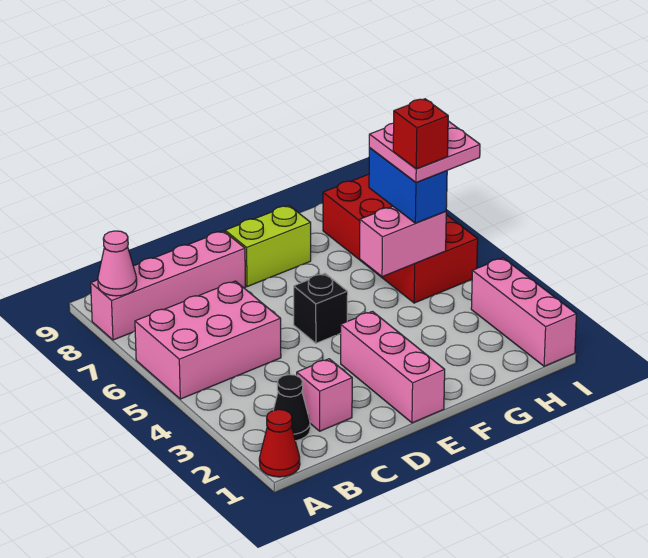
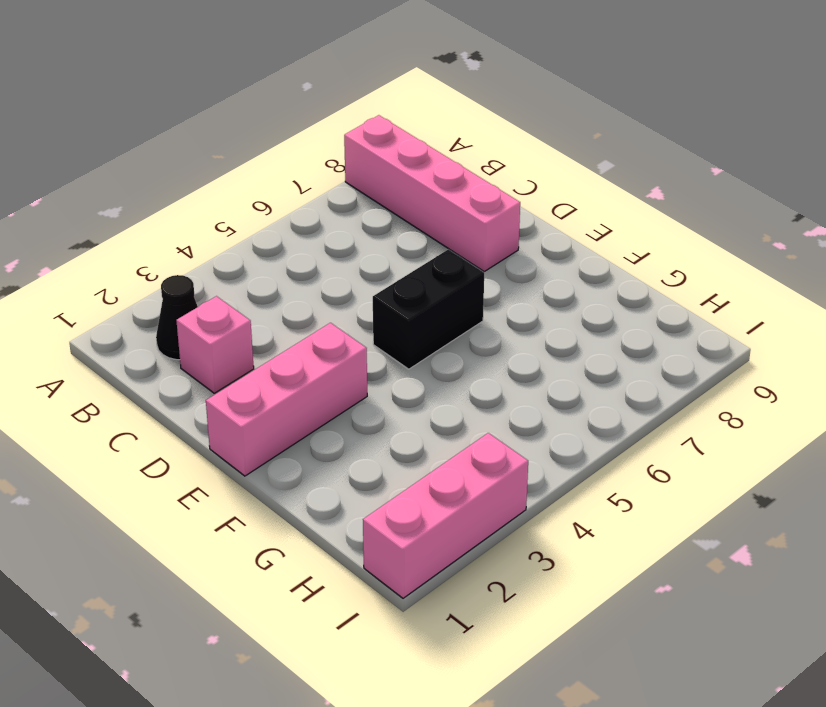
black 1x2 brick [373,250,484,369] -> black 1x1 brick [294,273,348,343]
none -> red 1x1 cone [259,410,300,477]
none -> pink 2x3 brick [135,281,281,399]
none -> lime 1x2 brick [225,206,311,287]

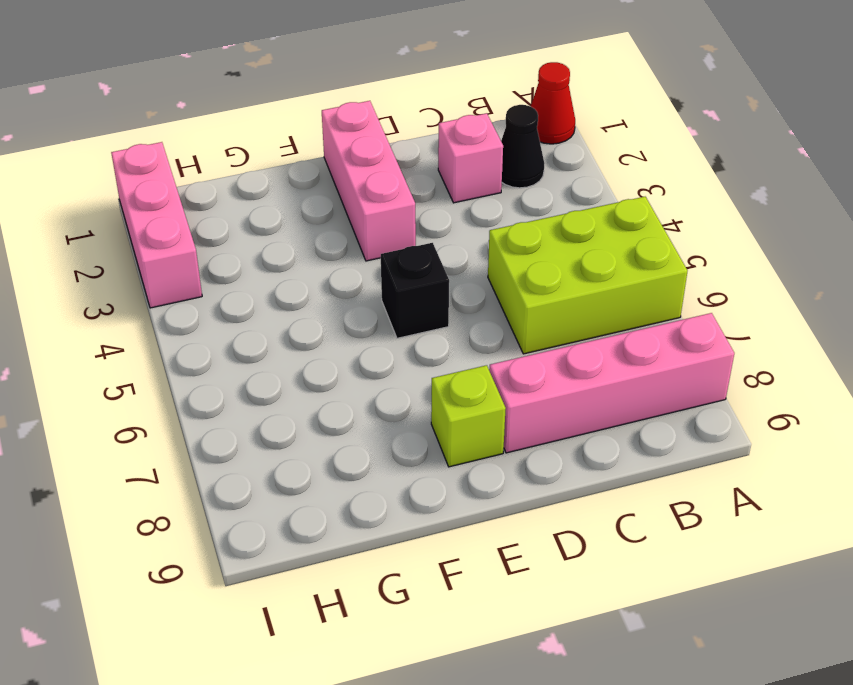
lime 2x3 brick [488,197,687,354] -> pink 2x3 brick [135,281,281,399]
lime 1x1 brick [431,365,506,467] -> lime 1x2 brick [225,206,311,287]
none -> red 2x4 brick [323,174,478,303]
none -> pink 1x1 cone [98,231,137,296]
none -> pink 1x2 brick [360,206,446,277]

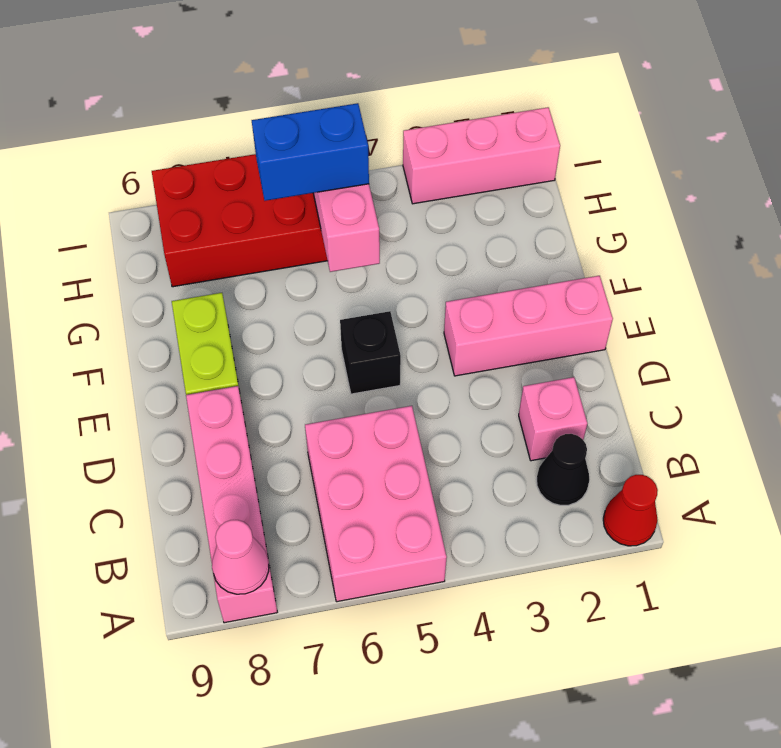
none -> pink 2x2 plate [369,121,480,182]
none -> red 1x1 brick [393,99,448,169]

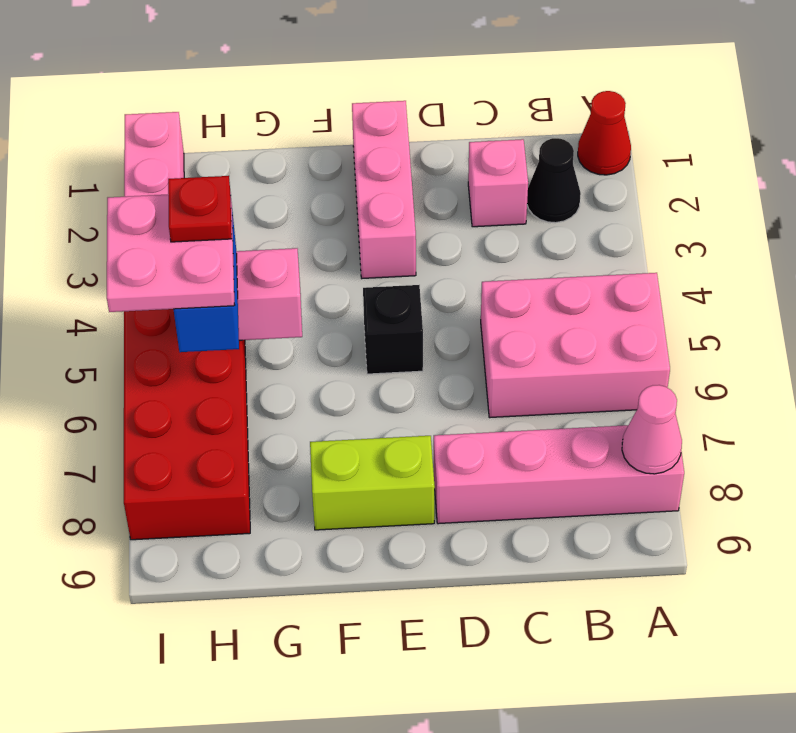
red 1x1 plate [168,176,232,242] -> red 1x1 brick [393,99,448,169]

